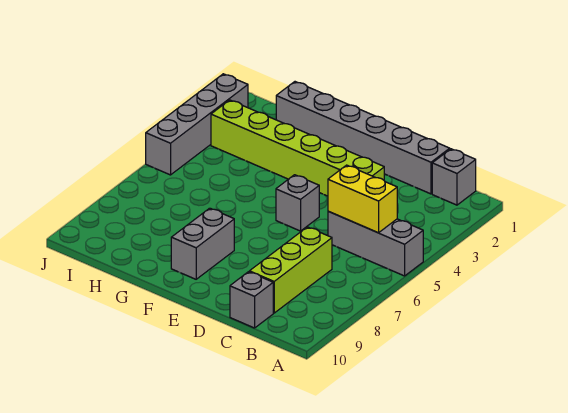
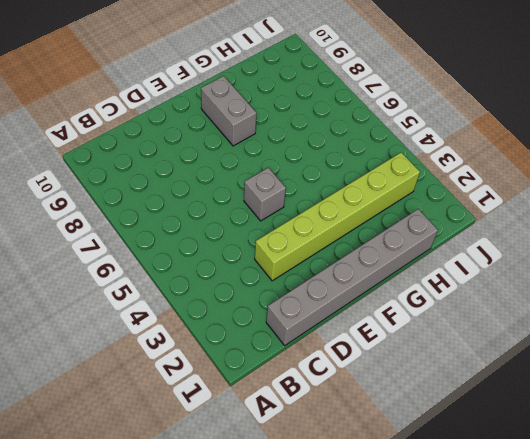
none -> grey 1x3 brick [328,211,423,276]
none -> grey 1x1 brick [432,149,476,205]

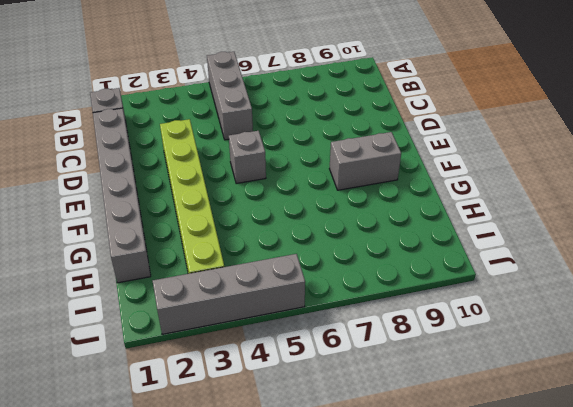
none -> lime 1x3 brick [249,227,332,313]
none -> grey 1x1 brick [230,272,273,328]

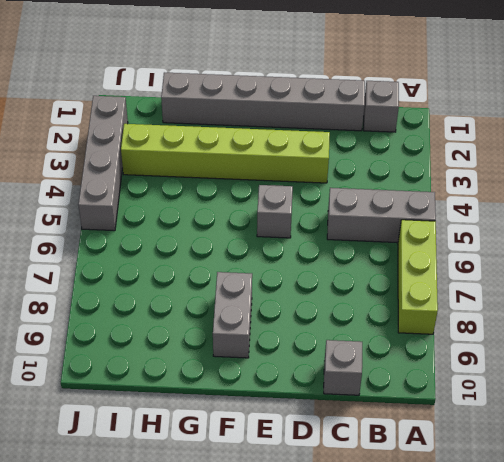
lime 1x3 brick [398,220,438,334] -> lime 1x3 brick moved to [249,227,332,313]
none -> yellow 1x2 brick [328,165,397,233]

